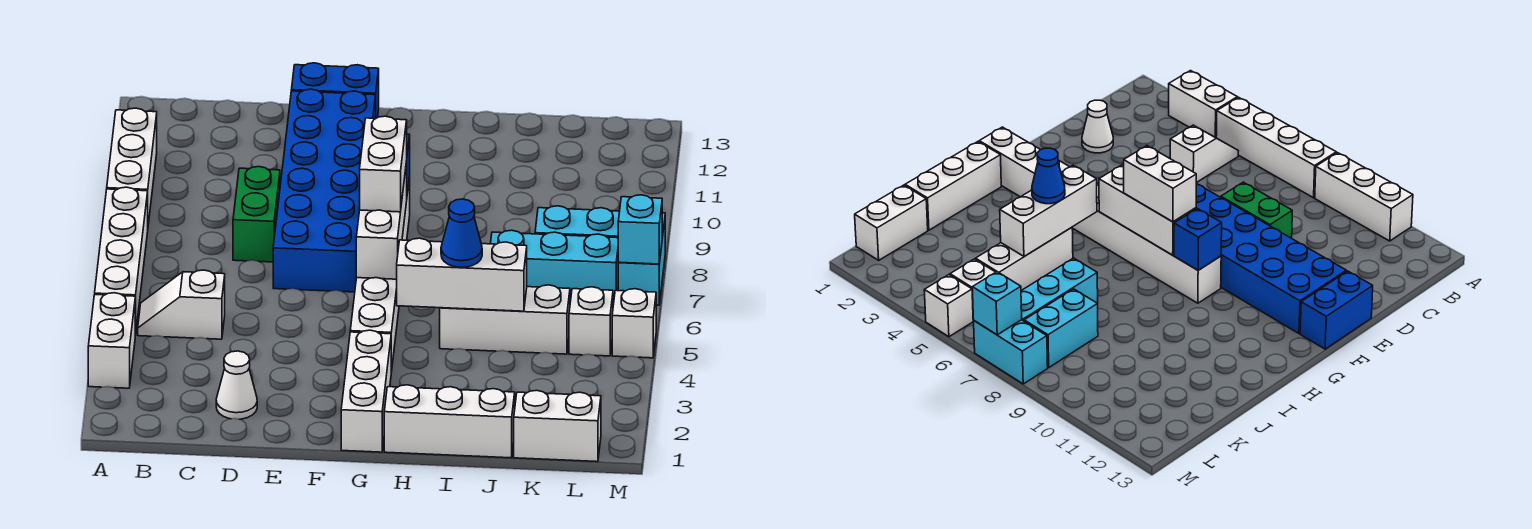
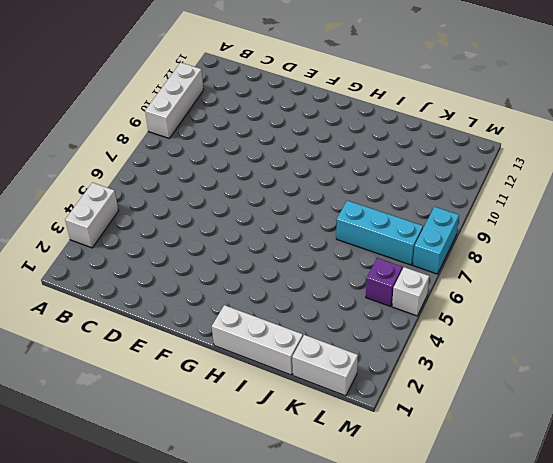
purple 1x1 brick [366,258,402,306] -> white 1x1 brick [569,287,613,356]
none -> white 1x4 brick [95,187,148,335]
none -> white 1x2 slope [138,270,225,339]
none -> white 1x1 cone [216,351,257,419]

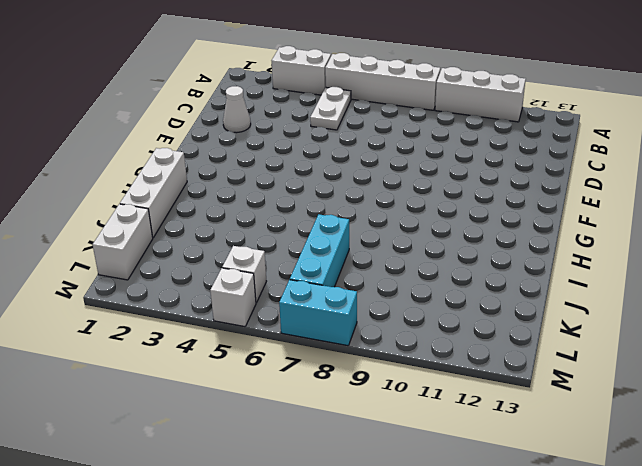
white 1x2 plate [310,87,351,130] -> white 1x2 slope [138,270,225,339]
none -> green 1x2 brick [233,167,280,262]
none -> blue 2x6 brick [273,89,376,292]
none -> blue 1x2 brick [291,63,379,118]

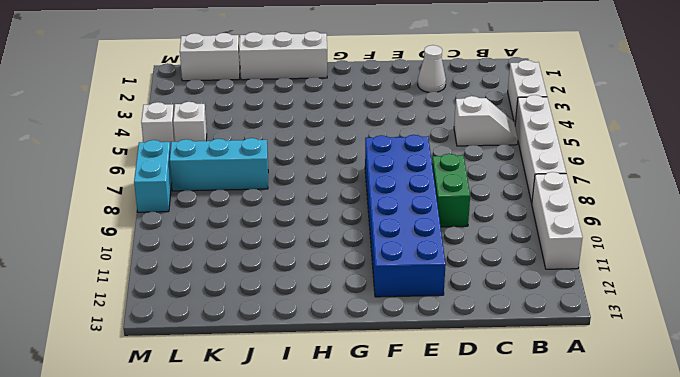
none -> blue 1x2 brick [291,63,379,118]
none -> white 1x3 brick [341,330,391,452]
none -> white 1x6 brick [350,176,410,372]

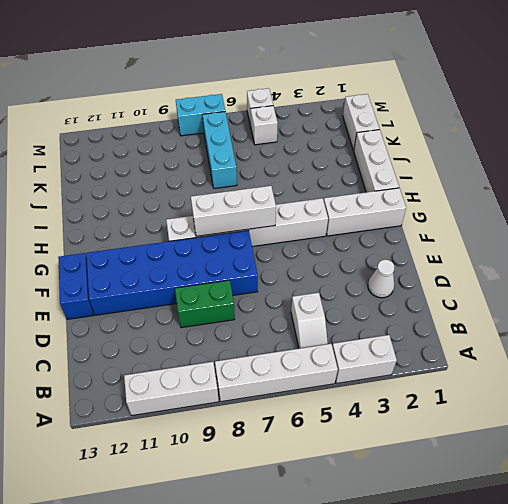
none -> white 1x3 brick [440,285,570,354]
none -> cyan 1x2 brick [535,206,620,238]
none -> blue 1x1 brick [1174,209,1222,270]

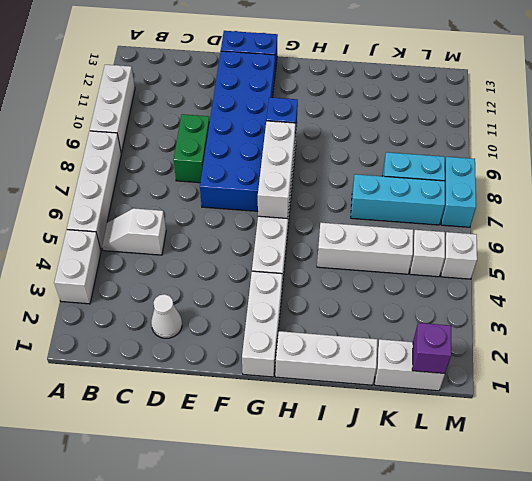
purple 1x1 brick [412,323,451,374] -> none
none -> white 1x3 brick [397,238,527,311]
none -> cyan 1x1 brick [618,195,662,264]
none -> white 1x2 brick [360,116,407,212]

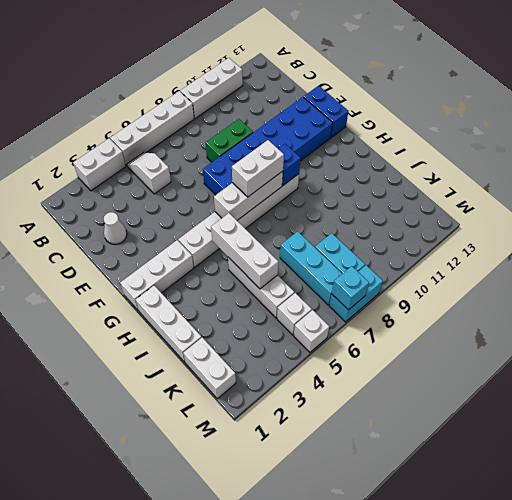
none -> blue 1x1 cone [441,199,482,267]

